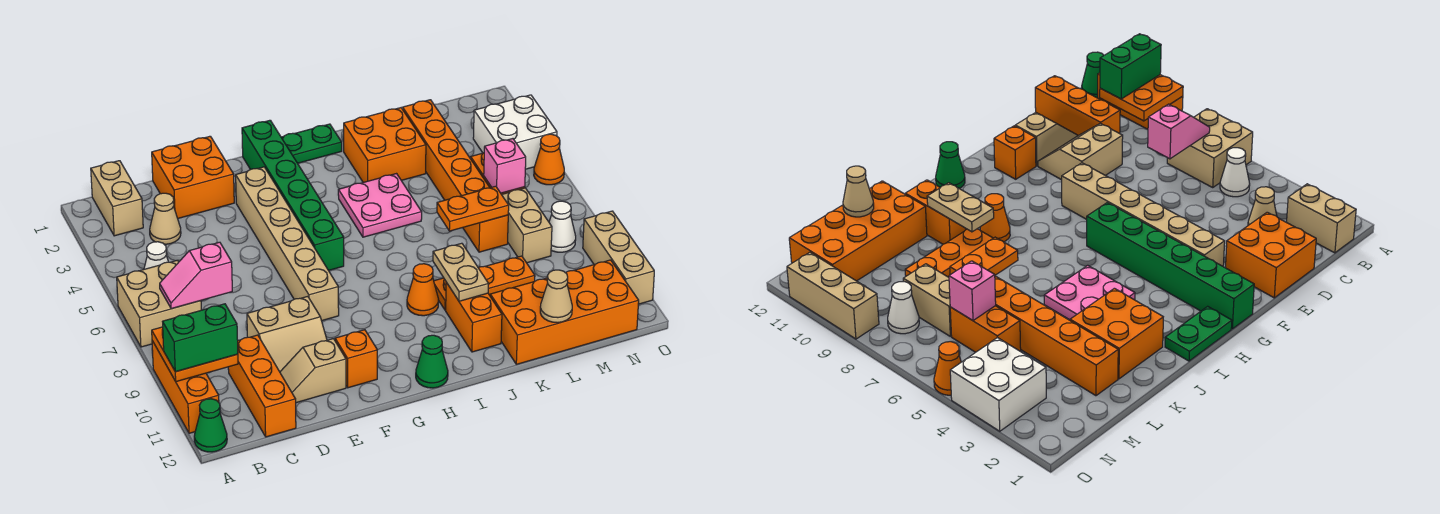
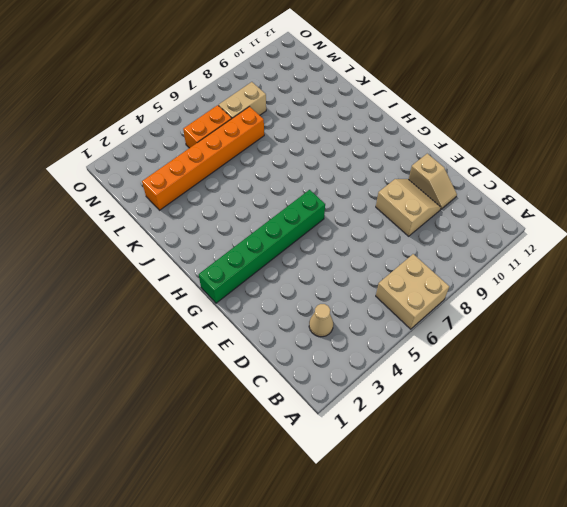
none -> orange 1x3 brick [152,341,219,433]
none -> green 1x1 cone [194,399,227,452]
none -> tan 1x2 brick [91,161,143,236]
none -> white 1x1 cone [144,242,168,269]

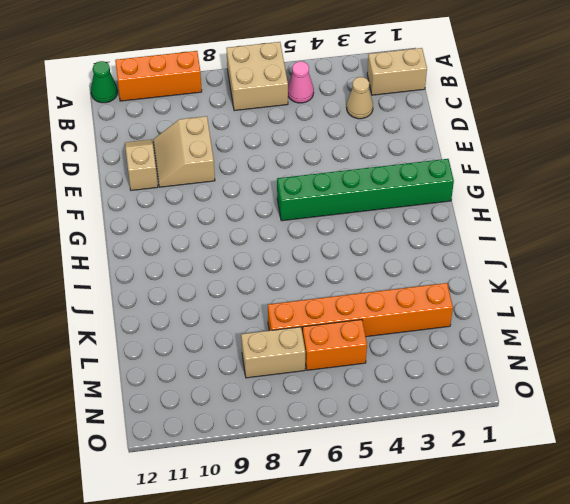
pink 1x1 cone [288,61,314,103] -> white 1x1 cone [144,242,168,269]
none -> orange 1x3 brick [228,335,296,437]
none -> orange 2x2 brick [152,136,234,218]
none -> tan 1x6 brick [236,167,339,321]
none -> orange 1x1 brick [335,330,377,388]

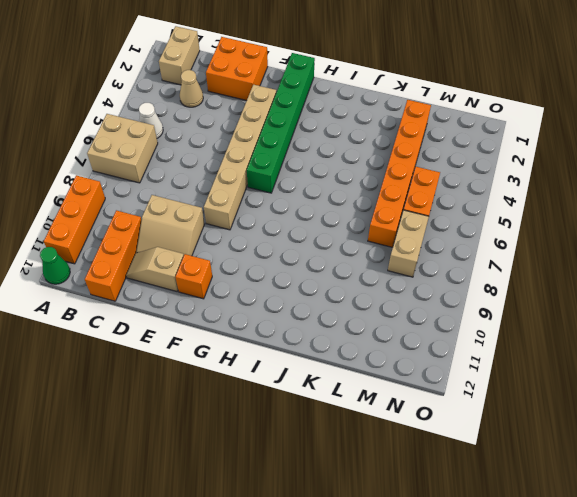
none -> green 1x2 plate [281,124,342,163]
none -> green 1x1 cone [416,335,448,388]
none -> pink 2x2 plate [338,174,422,237]
none -> orange 1x1 cone [407,264,439,316]

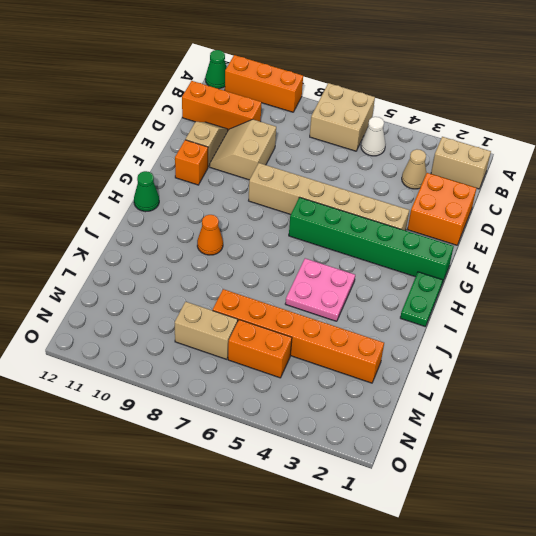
none -> orange 2x2 brick [344,108,426,182]
none -> orange 1x3 plate [434,256,535,310]
none -> orange 1x2 brick [446,282,502,352]
none -> orange 2x4 brick [490,260,639,364]

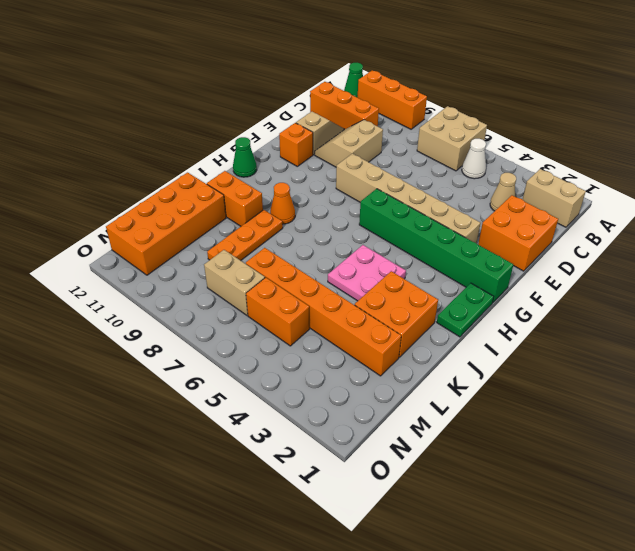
none -> white 2x2 brick [473,95,557,169]
none -> white 1x1 cone [549,201,576,252]
none -> orange 1x1 cone [534,134,564,185]
none -> tan 1x3 brick [583,211,654,304]

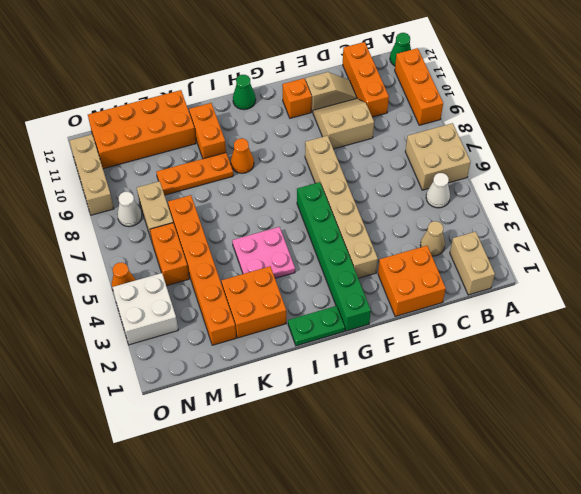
none -> orange 2x2 plate [152,327,238,382]
none -> pink 1x2 slope [160,242,232,309]
none -> tan 1x2 plate [433,243,489,301]
none -> orange 1x2 plate [437,186,509,231]

